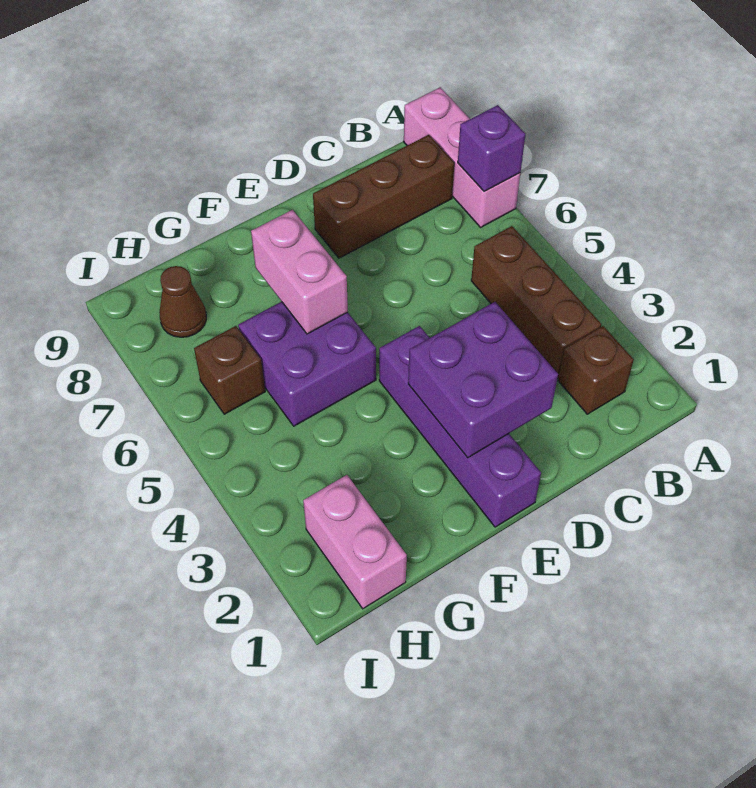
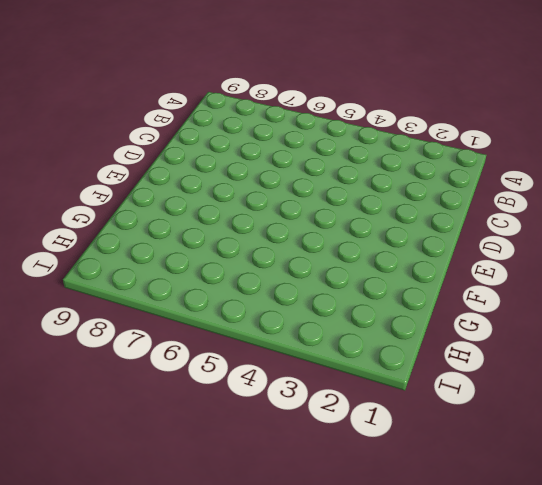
none -> pink 1x3 brick [404,87,520,227]
none -> brown 1x1 brick [558,326,634,414]
none -> brown 1x3 brick [471,226,601,378]

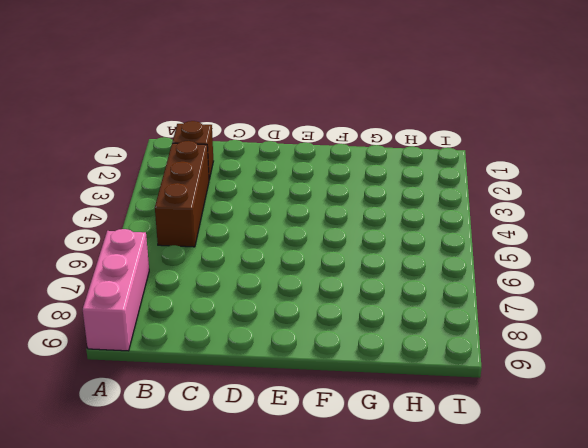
none -> brown 1x3 brick [313,135,454,258]
none -> purple 1x4 brick [379,326,541,527]
none -> purple 2x2 brick [238,302,376,426]

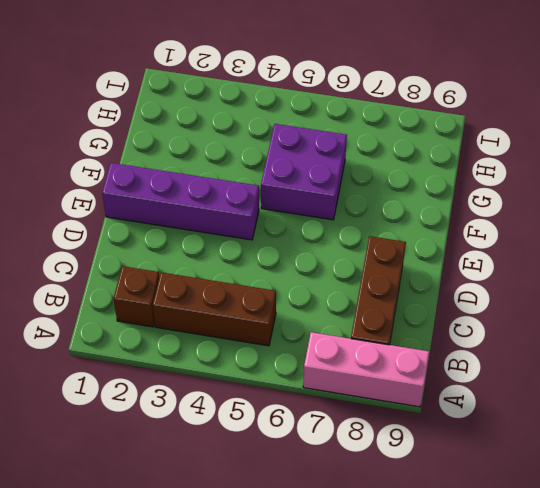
none -> pink 1x2 brick [303,475,407,609]
none -> brown 1x1 brick [194,326,265,414]
none -> brown 1x1 cone [159,266,206,337]

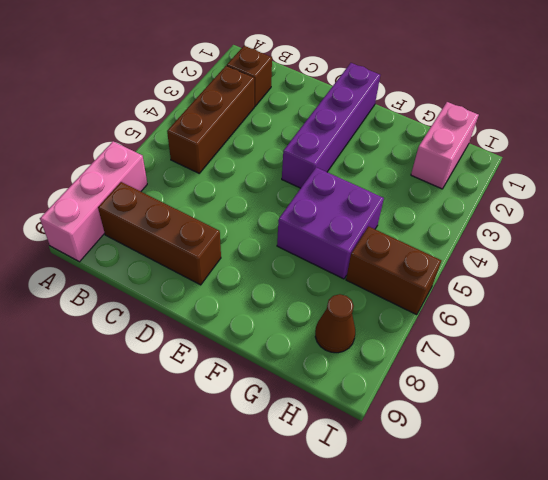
brown 1x2 brick [346,226,441,315] -> brown 1x1 brick [194,326,265,414]
none -> purple 1x1 brick [458,105,525,192]
none -> purple 2x2 brick [408,302,558,458]
none -> pink 1x2 brick [251,210,348,334]

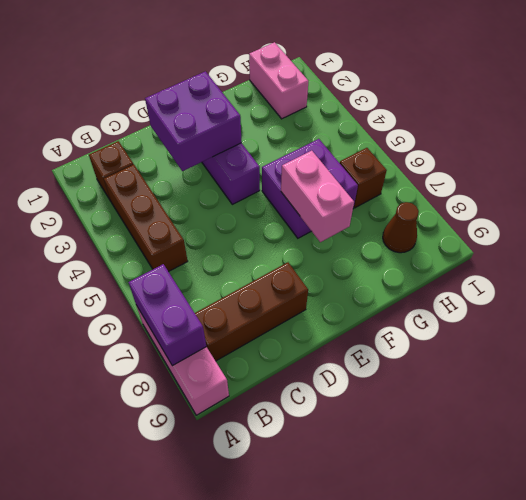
purple 1x2 brick [128,264,206,366] -> purple 1x1 brick [458,105,525,192]

